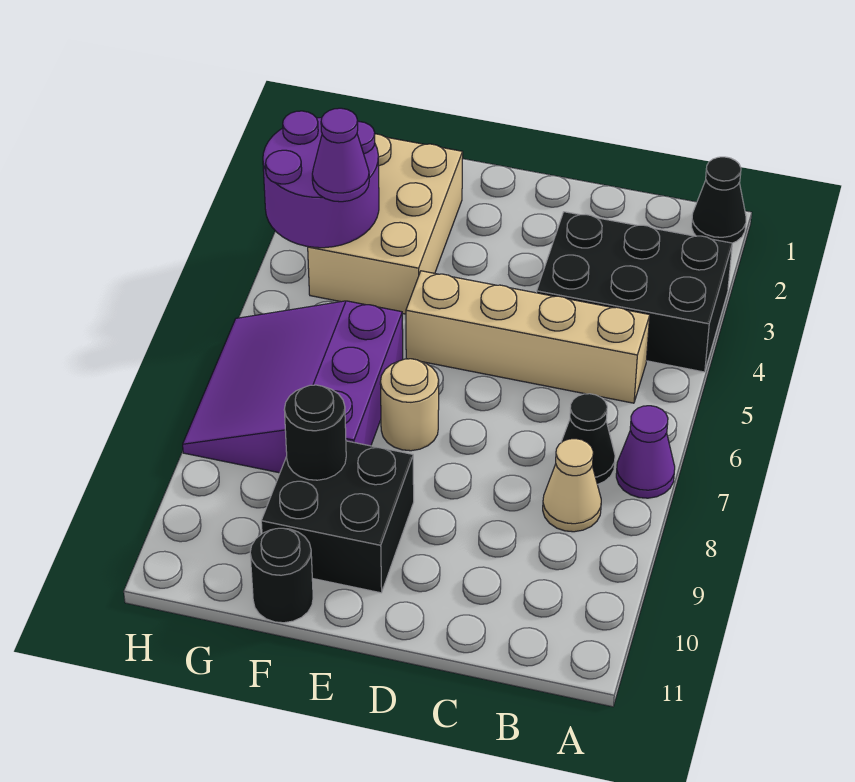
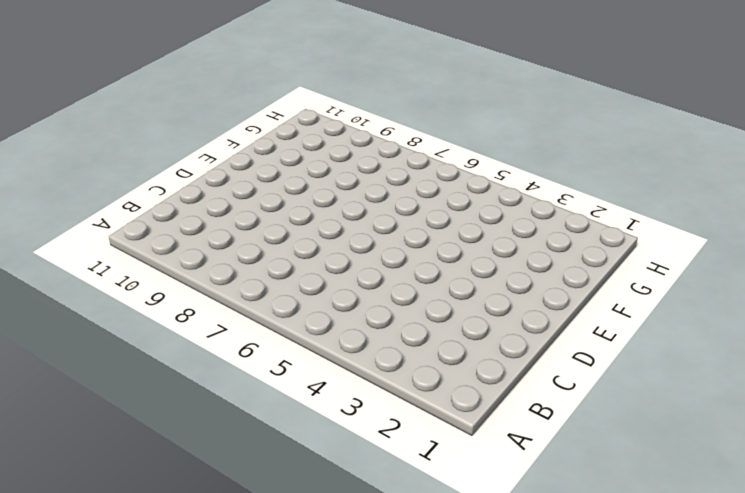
none -> black 1x1 cone [692,157,746,243]
none -> black 2x3 brick [537,212,732,372]
none -> purple 1x1 cone [616,406,675,498]

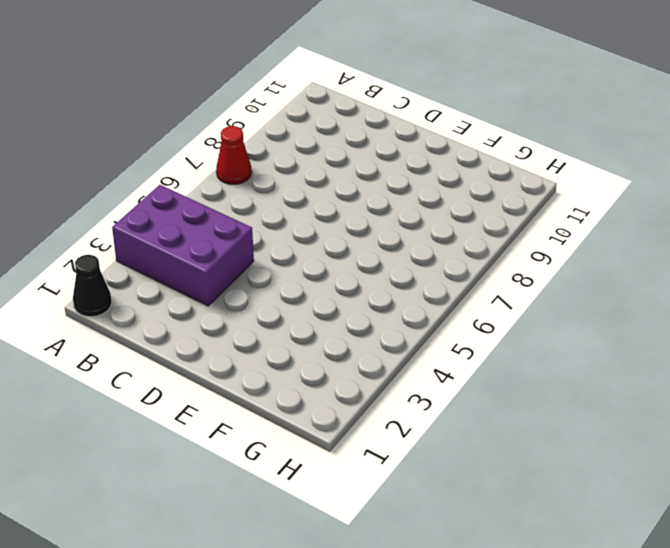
purple 2x3 brick [112,185,254,306] -> black 2x3 brick [537,212,732,372]
red 1x1 cone [216,126,252,184] -> purple 1x1 cone [616,406,675,498]
none -> tan 1x4 brick [406,271,650,403]
none -> black 1x1 cone [561,394,615,485]
none -> tan 1x1 cone [543,439,601,532]

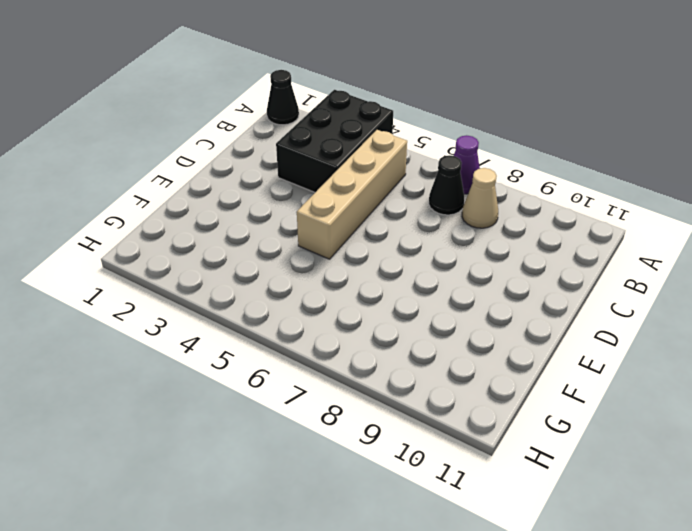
none -> tan 1x1 round brick [380,359,439,451]
none -> black 2x2 brick [261,441,414,593]
none -> tan 2x3 brick [308,134,463,314]

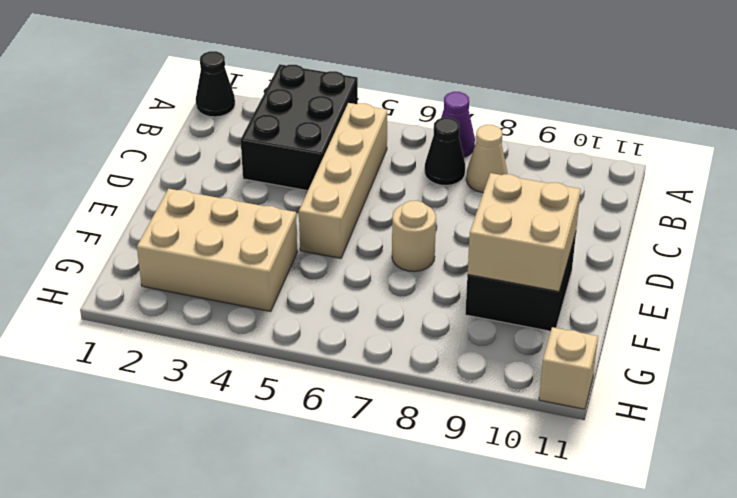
tan 2x2 brick [468,173,581,291] -> black 1x1 round brick [284,385,346,480]
tan 1x1 brick [539,327,598,409] -> none
none -> purple 3x3 slope [183,301,403,473]
none -> black 1x1 round brick [250,528,313,623]
none -> purple 2x2 round brick [263,111,379,248]

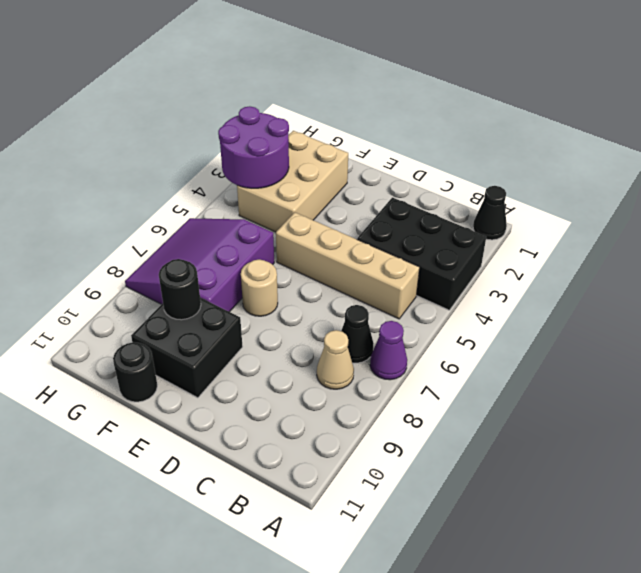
none -> purple 1x1 cone [312,108,369,202]

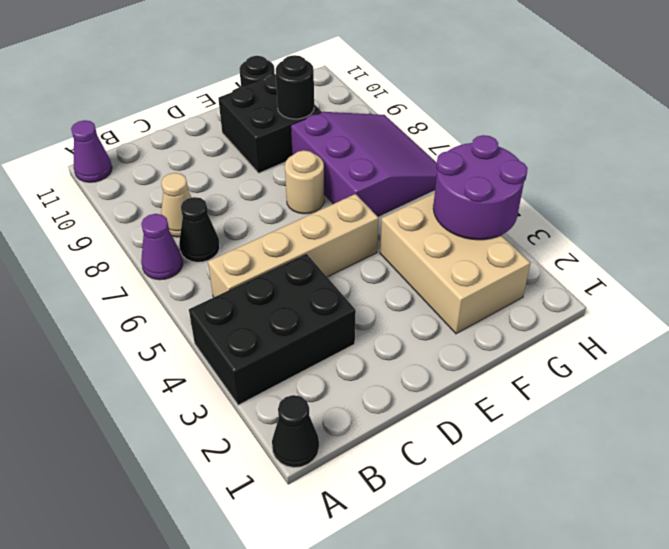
purple 1x1 cone [71,120,112,182] -> purple 1x1 cone moved to [312,108,369,202]

